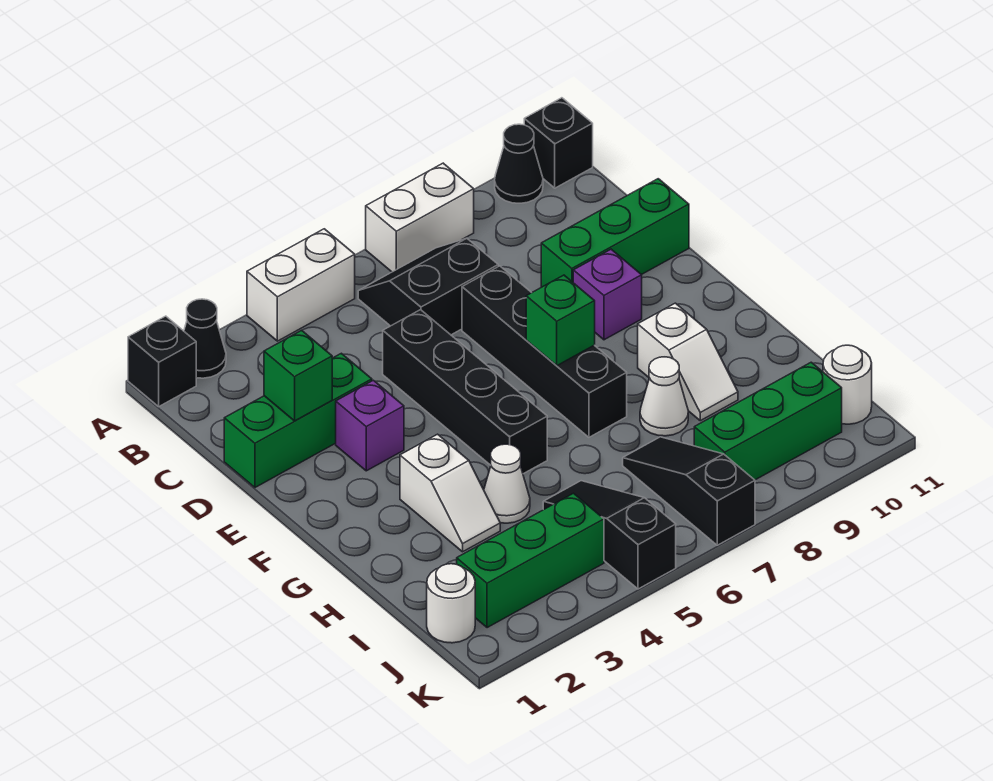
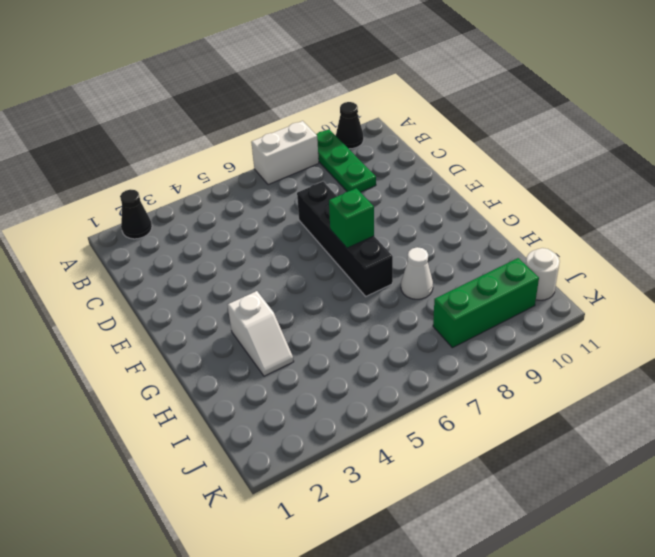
green 1x3 plate [316,129,376,192] -> none
none -> black 1x1 brick [128,316,196,407]
none -> white 1x2 brick [247,229,355,341]
none -> black 1x1 brick [524,98,593,188]

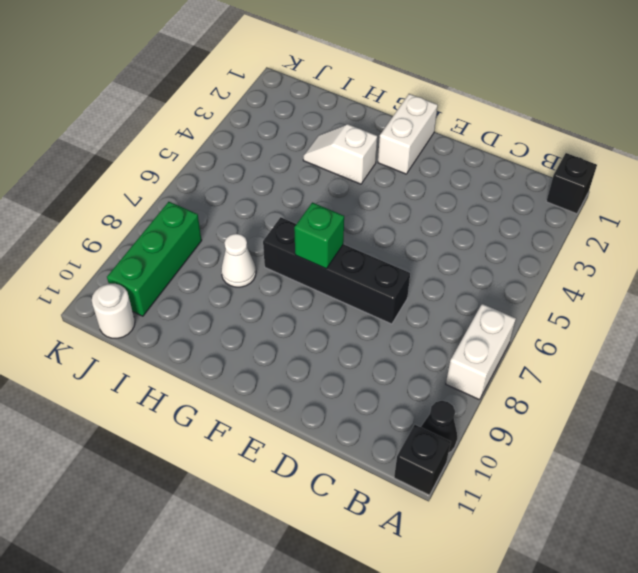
white 1x2 brick [378,94,438,174] -> white 1x2 brick moved to [247,229,355,341]
none -> black 1x1 cone [184,299,226,378]
none -> black 2x2 slope [358,238,498,335]
none -> green 1x3 brick [224,353,372,487]

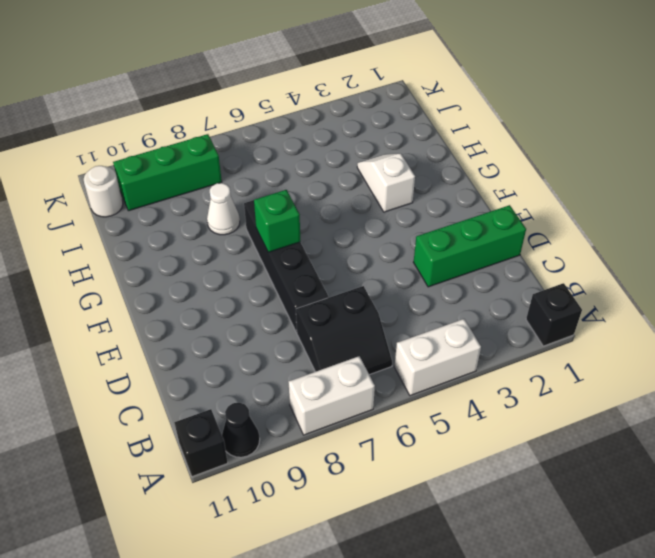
none -> black 1x1 cone [184,299,226,378]
none -> black 1x4 brick [383,310,547,474]
none -> green 1x3 brick [541,179,689,287]

